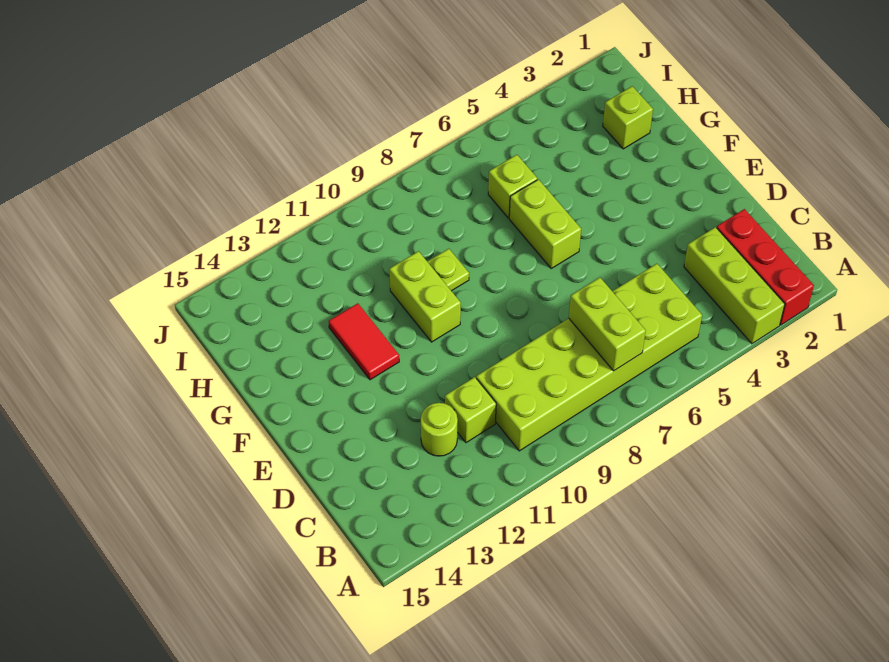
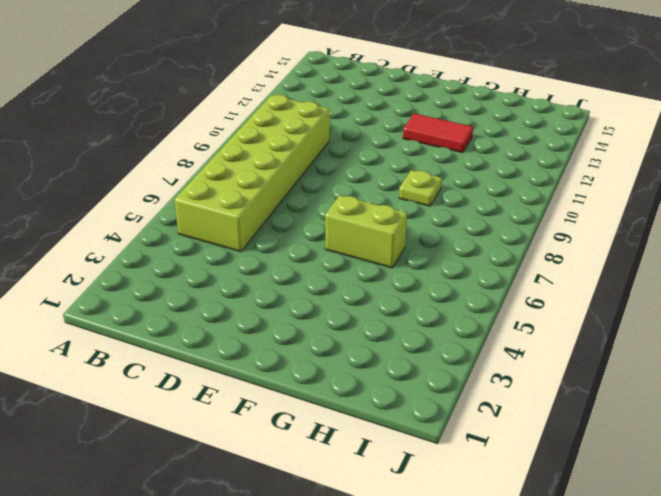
none -> red 1x3 brick [717,209,814,325]
none -> lime 1x3 brick [684,227,785,344]
none -> lime 1x1 brick [445,377,496,443]

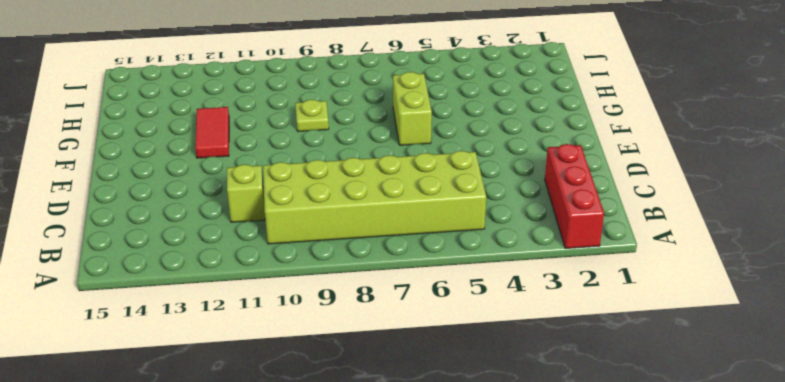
none -> lime 1x3 brick [684,227,785,344]
none -> lime 1x1 round brick [421,403,458,456]
none -> lime 1x2 brick [389,251,461,342]

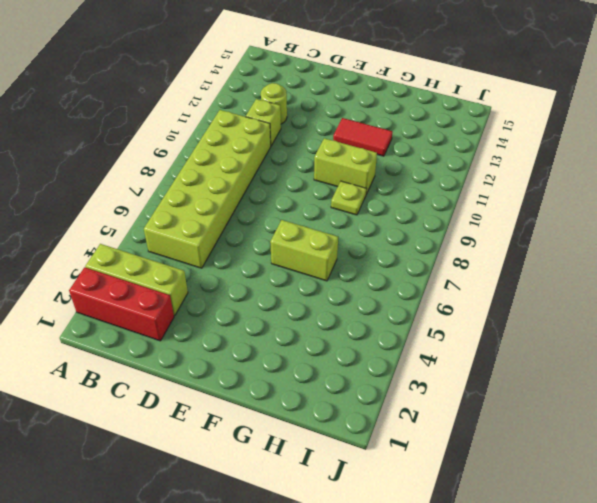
none -> lime 1x1 brick [603,86,653,149]
none -> lime 1x1 brick [488,155,537,218]
none -> lime 1x2 brick [569,278,646,371]

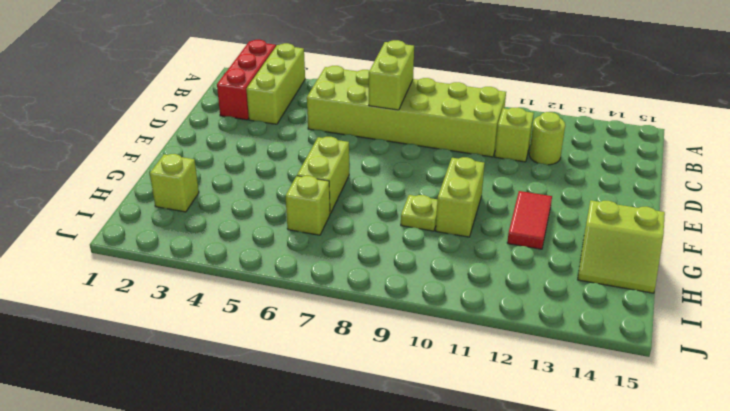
lime 2x2 slope [578,200,665,293] -> none

